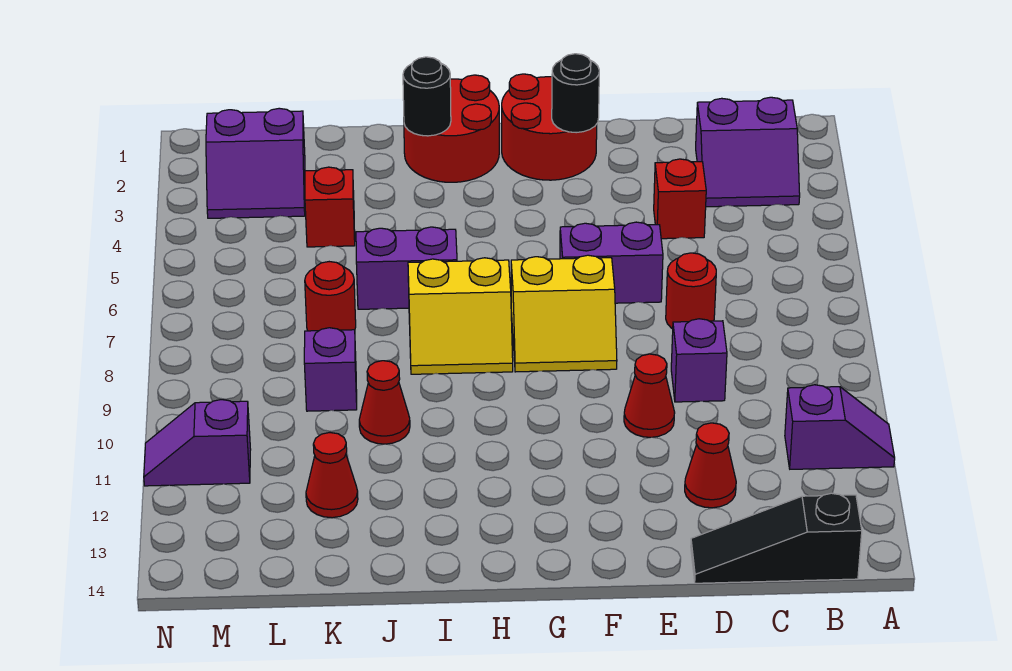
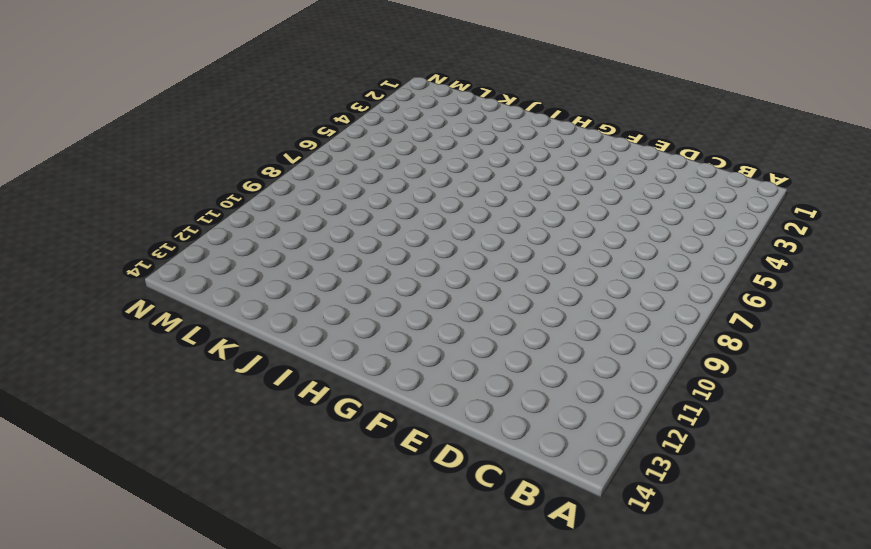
none -> purple 1x2 slope [785,385,895,469]
none -> purple 2x2 slope [696,97,800,207]
none -> black 1x3 slope [691,493,862,583]

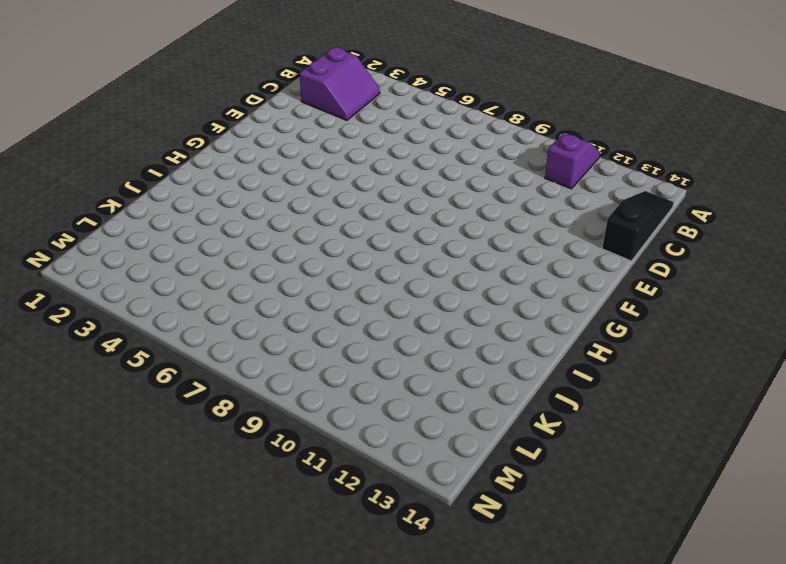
black 1x3 slope [602,191,674,261] -> black 1x3 slope turned to [691,493,862,583]
none -> red 1x1 brick [654,159,706,239]
none -> red 1x1 round brick [666,253,716,329]
none -> purple 1x1 brick [671,319,727,402]

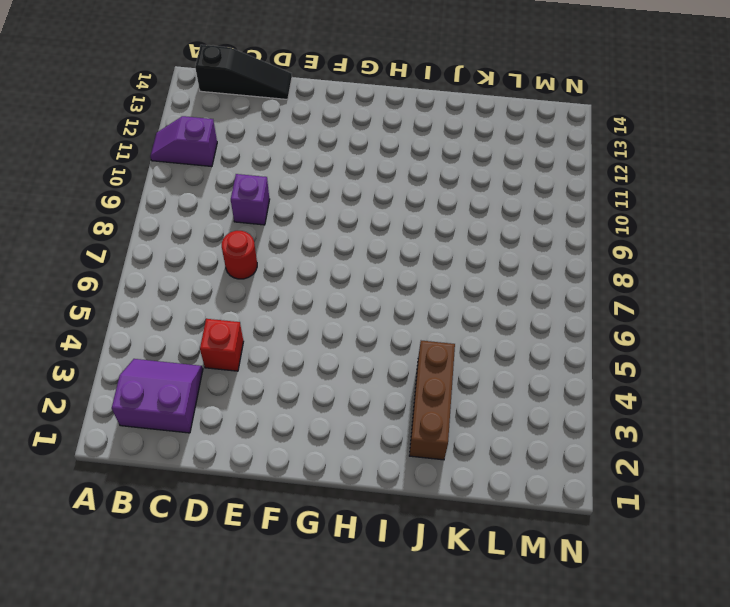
brown 1x3 brick [409,341,455,460] -> none
none -> red 1x1 cone [685,423,736,508]
none -> purple 1x2 brick [560,222,663,303]
none -> red 1x1 cone [624,354,675,437]

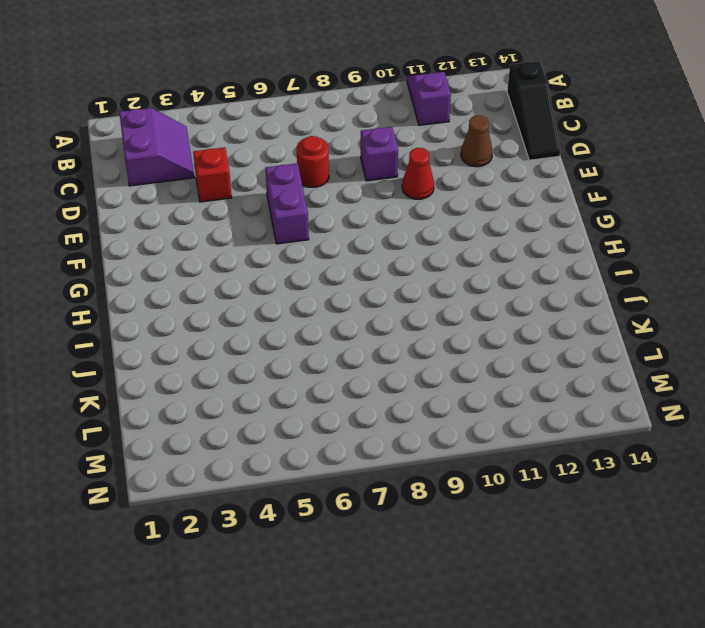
brown 1x1 cone [461,115,492,167] -> red 1x1 cone [685,423,736,508]
none -> red 2x2 round brick [502,74,597,180]
none -> yellow 2x2 slope [511,255,617,372]
none -> red 2x2 round brick [404,75,499,182]

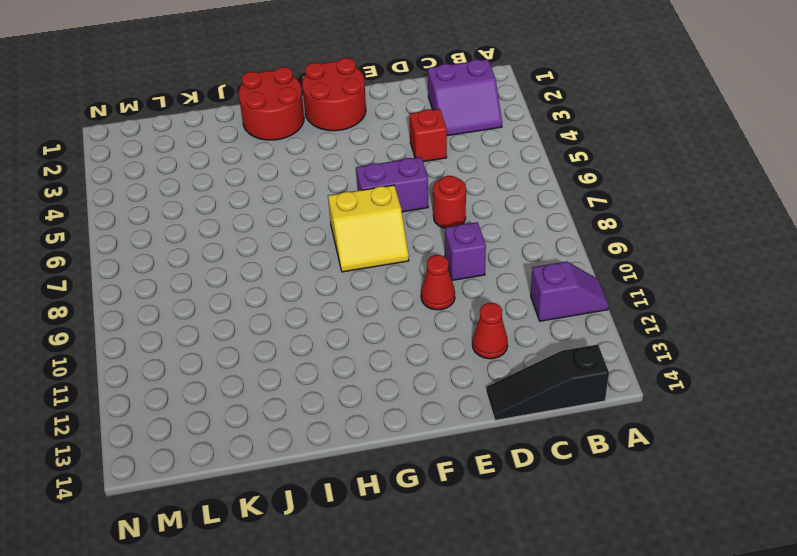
none -> yellow 2x2 slope [408,258,513,374]
none -> purple 1x2 brick [356,227,457,309]
none -> red 1x1 cone [359,361,410,444]

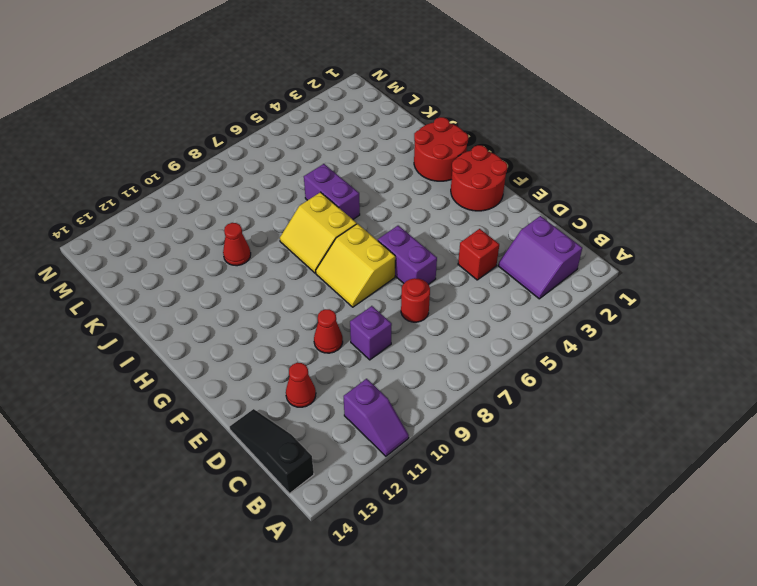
none -> red 1x1 brick [305,167,355,247]
none -> red 1x1 round brick [305,262,356,331]
none -> purple 1x1 brick [304,328,357,411]

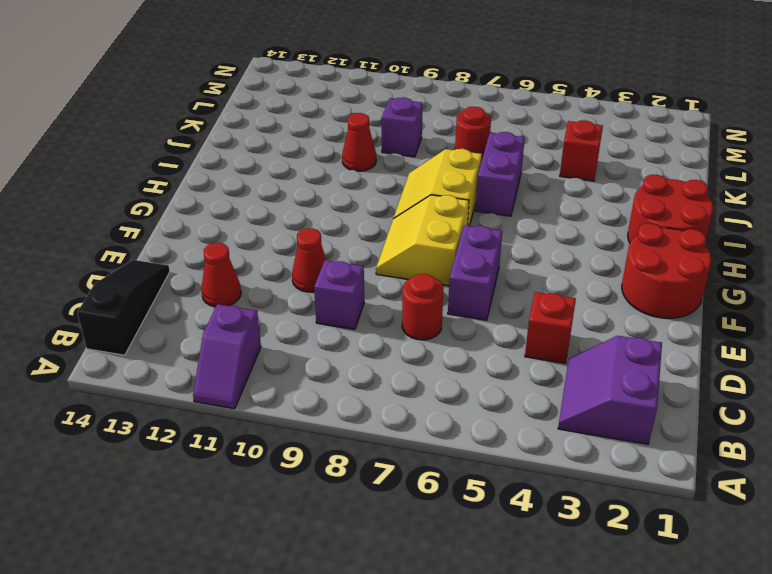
none -> red 1x1 cone [306,433,358,518]
none -> purple 2x2 slope [206,108,305,218]
none -> purple 1x2 slope [144,400,251,486]

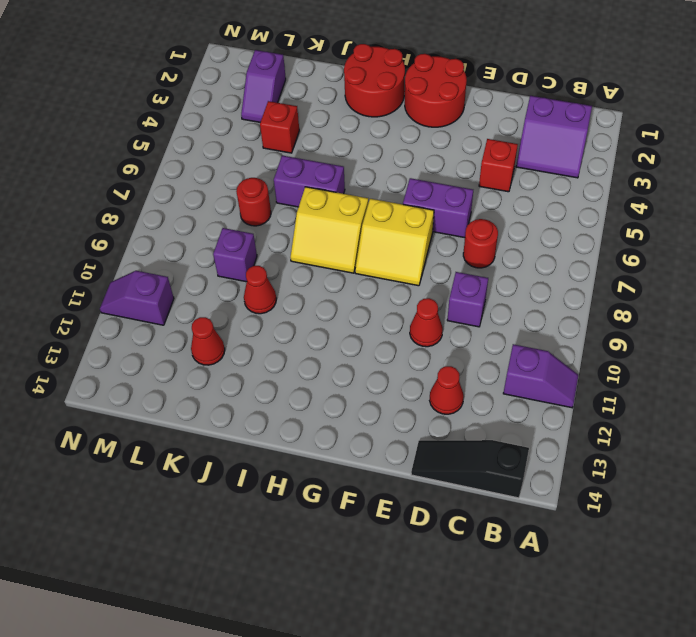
purple 1x2 slope [241,50,286,122] -> purple 2x2 slope [206,108,305,218]
none -> black 1x1 round brick [552,54,599,133]
none -> black 1x1 round brick [403,57,451,136]

